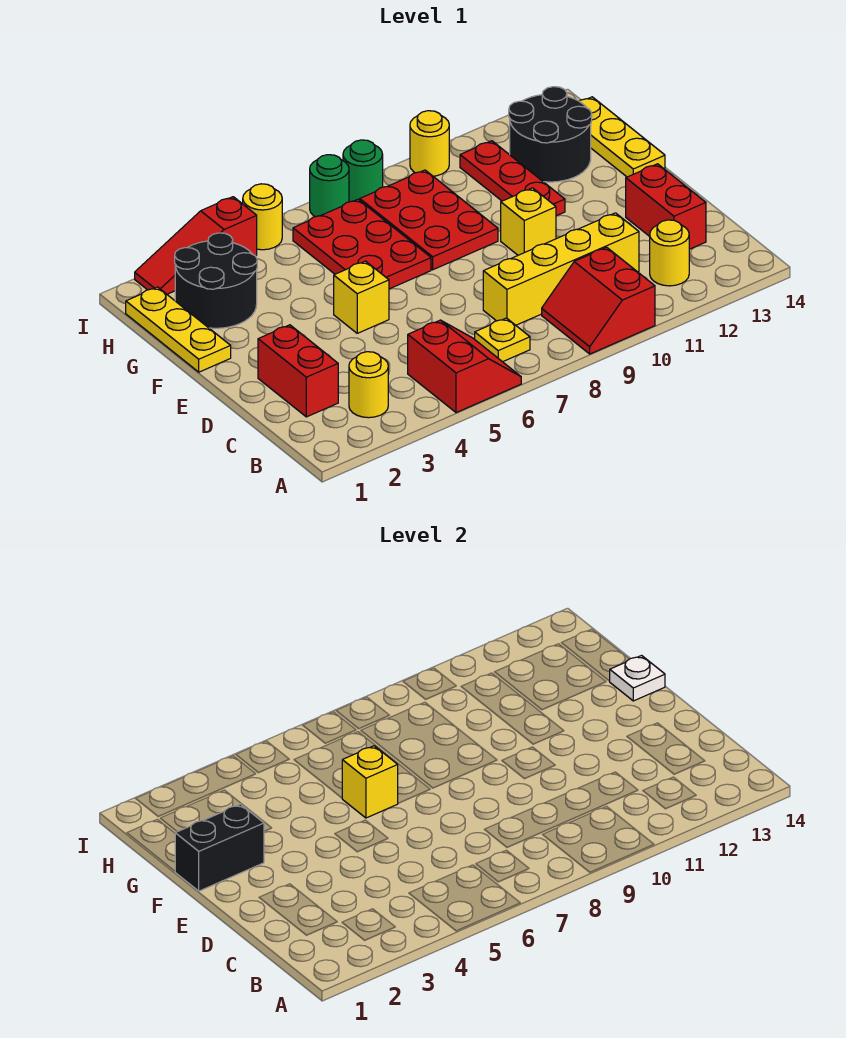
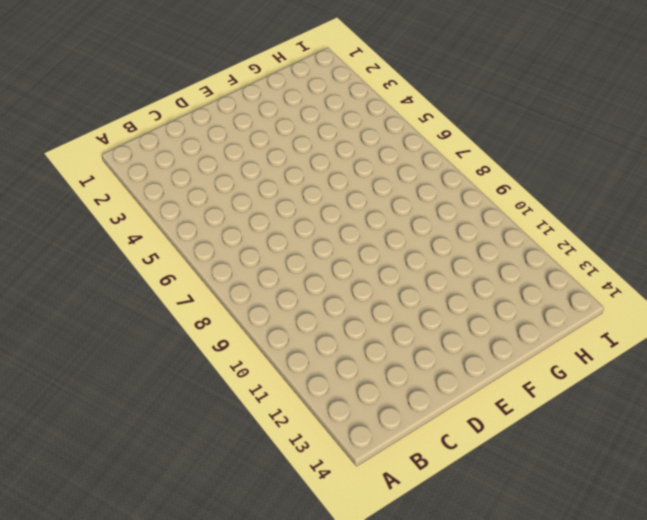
none -> red 2x2 slope [408,320,521,413]
none -> red 2x2 slope [542,247,655,354]
none -> yellow 1x1 round brick [349,352,388,418]

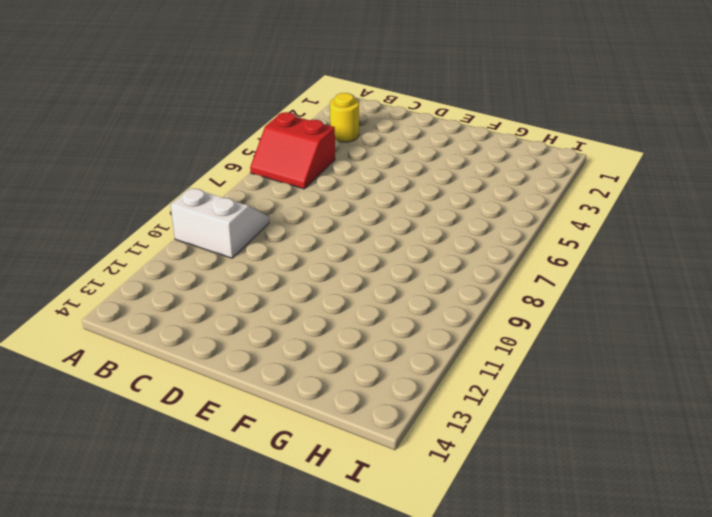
white 2x2 slope [170,188,269,258] -> red 2x2 slope [542,247,655,354]
none -> yellow 1x1 plate [475,318,530,362]
none -> yellow 1x1 round brick [650,220,689,286]
none -> red 1x2 brick [258,325,338,417]

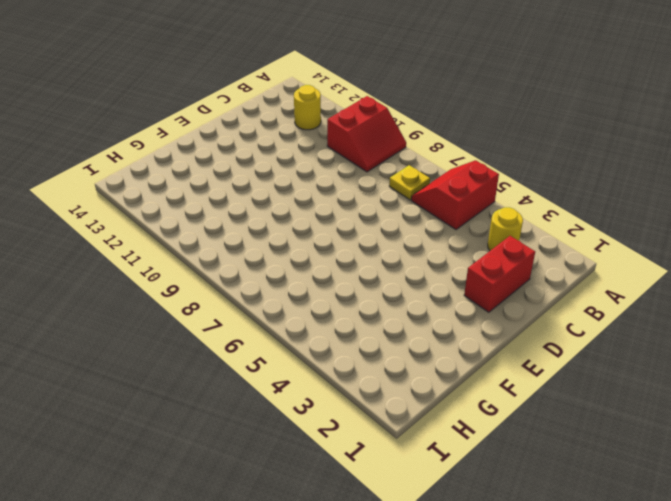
none -> yellow 1x4 brick [483,213,639,325]
none -> red 1x2 brick [626,164,706,249]
none -> yellow 1x1 brick [334,261,389,333]

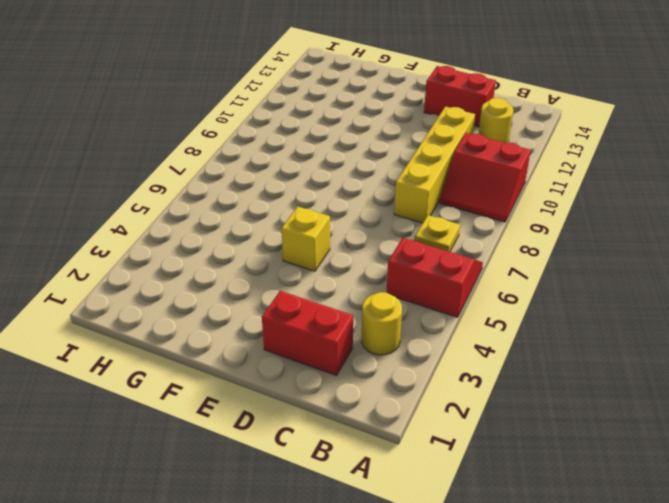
none -> yellow 1x1 brick [501,188,556,255]
none -> yellow 1x3 plate [126,287,231,372]
none -> red 2x3 plate [293,199,431,289]

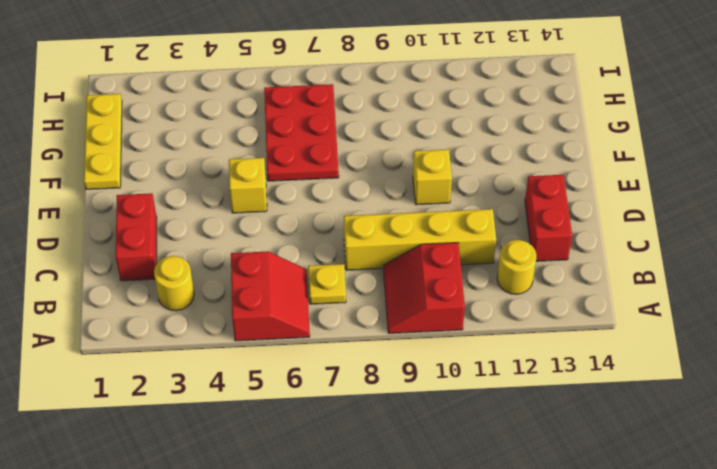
none -> red 2x3 plate [360,170,498,270]
none -> red 1x3 plate [460,141,565,216]
none -> yellow 1x3 plate [579,97,665,177]

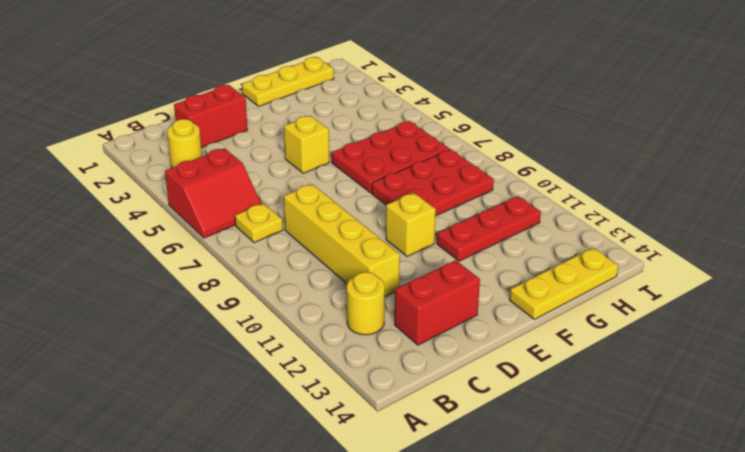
none -> red 2x2 slope [542,247,655,354]
none -> black 2x2 round brick [175,233,257,328]
none -> black 2x2 round brick [509,87,592,182]

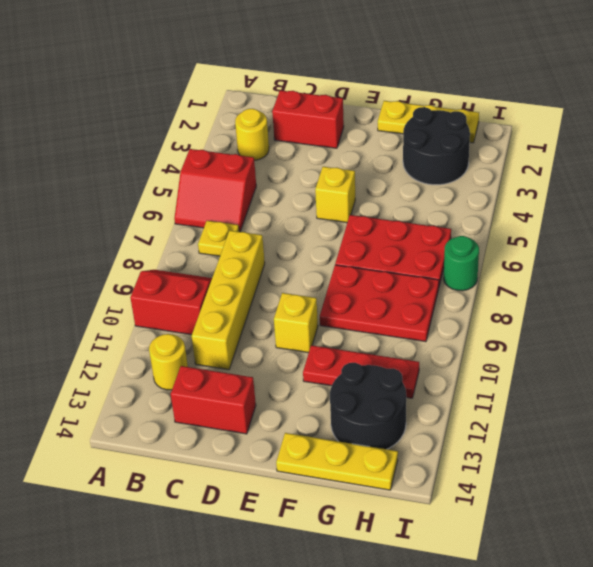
none -> red 1x3 slope [135,197,257,294]
none -> yellow 1x1 round brick [243,184,282,250]
none -> green 1x1 round brick [343,140,383,202]

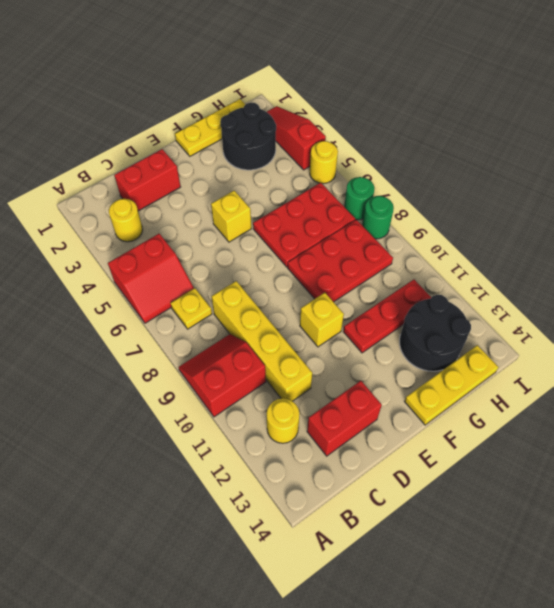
none -> yellow 1x1 round brick [410,111,449,176]
none -> black 1x2 brick [175,804,264,891]
none -> yellow 1x1 brick [342,746,398,818]

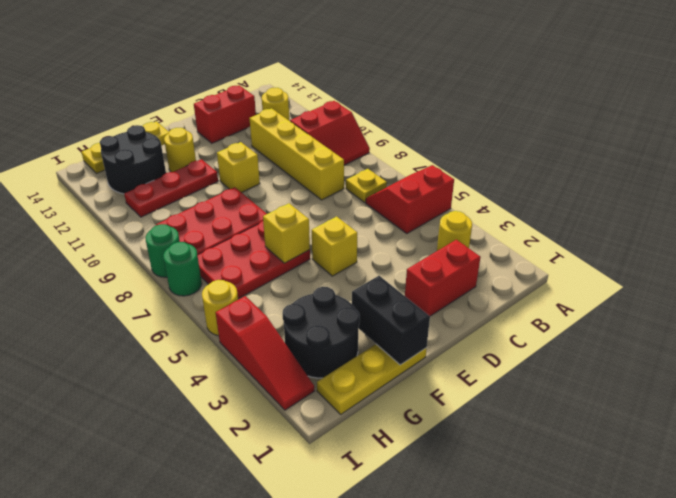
yellow 1x1 round brick [164,128,196,172] -> yellow 1x1 round brick moved to [410,111,449,176]
none -> white 1x1 plate [610,656,665,701]

